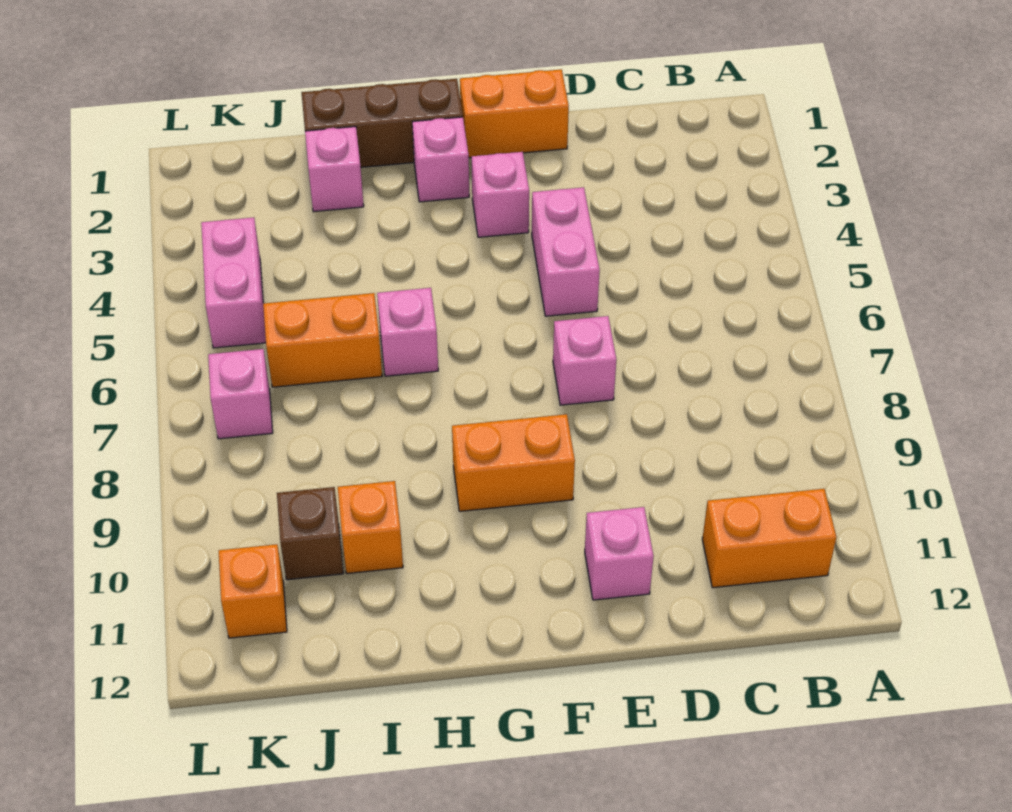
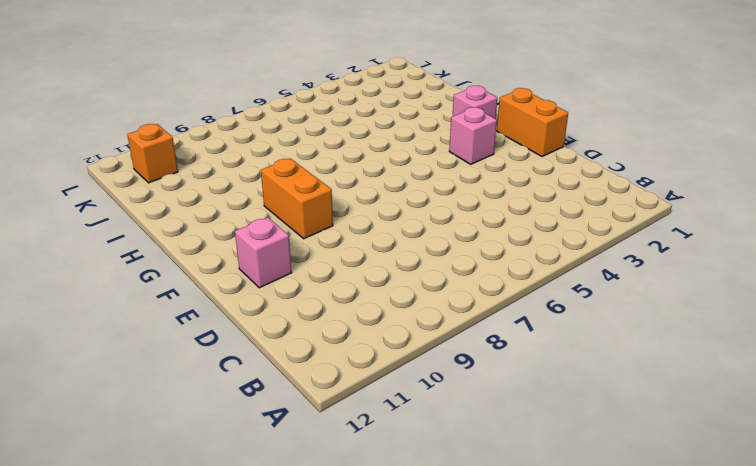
none -> orange 1x2 brick [702,489,836,588]
none -> pink 1x2 brick [532,187,600,316]
none -> pink 1x1 brick [553,316,616,405]

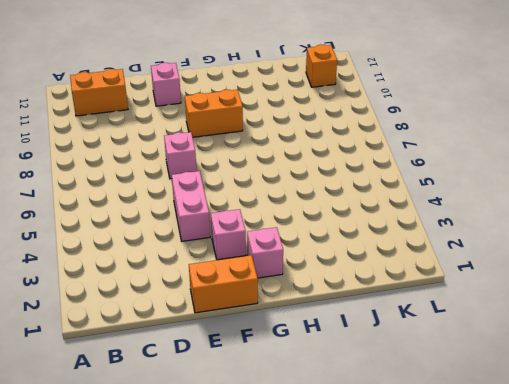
none -> brown 1x3 brick [301,79,463,167]
none -> pink 1x1 brick [377,288,438,376]
none -> pink 1x1 brick [305,127,364,212]

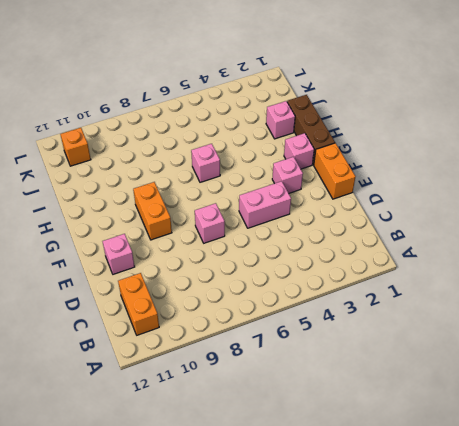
none -> orange 1x2 brick [263,293,382,387]
none -> orange 1x1 brick [338,481,403,573]
none -> brown 1x1 brick [277,487,343,580]

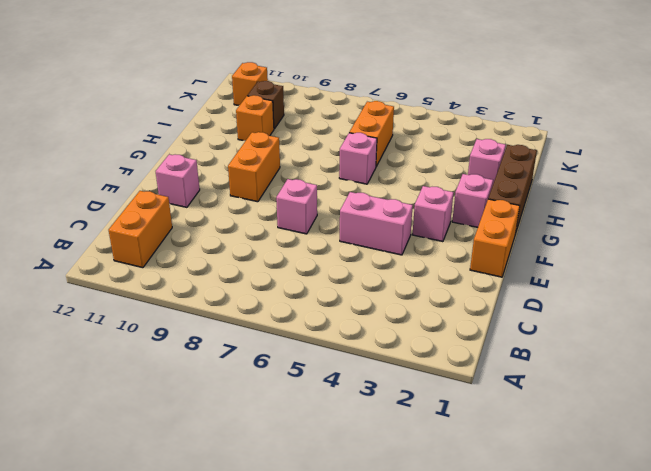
none -> pink 1x2 brick [201,217,266,348]
none -> pink 1x1 brick [208,349,273,439]

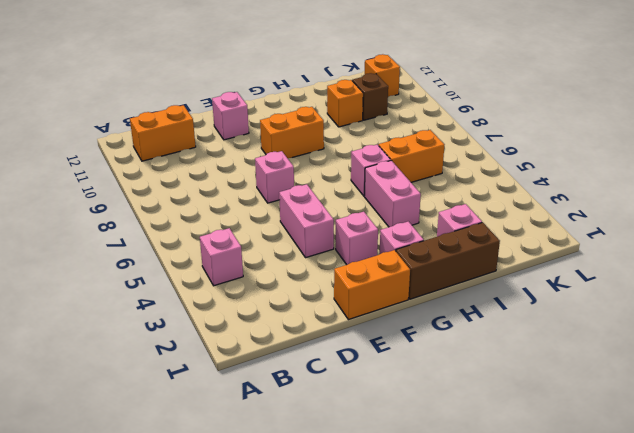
pink 1x1 brick [200,228,243,286] -> pink 1x1 brick moved to [208,349,273,439]
pink 1x2 brick [364,160,421,227] -> pink 1x2 brick moved to [201,217,266,348]

